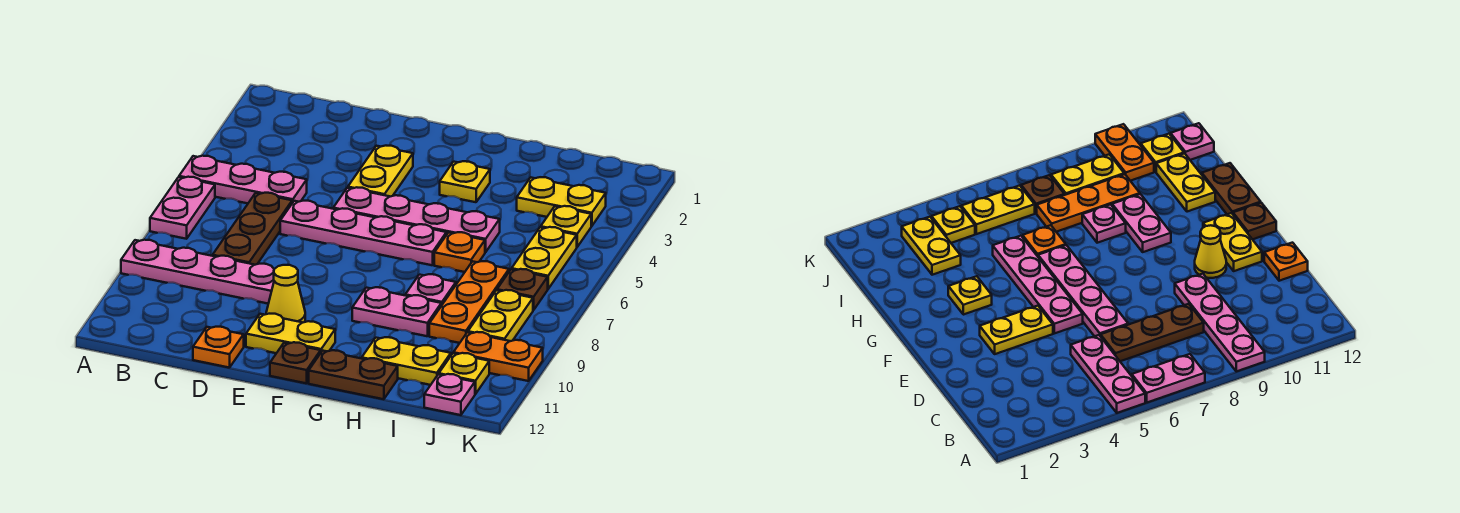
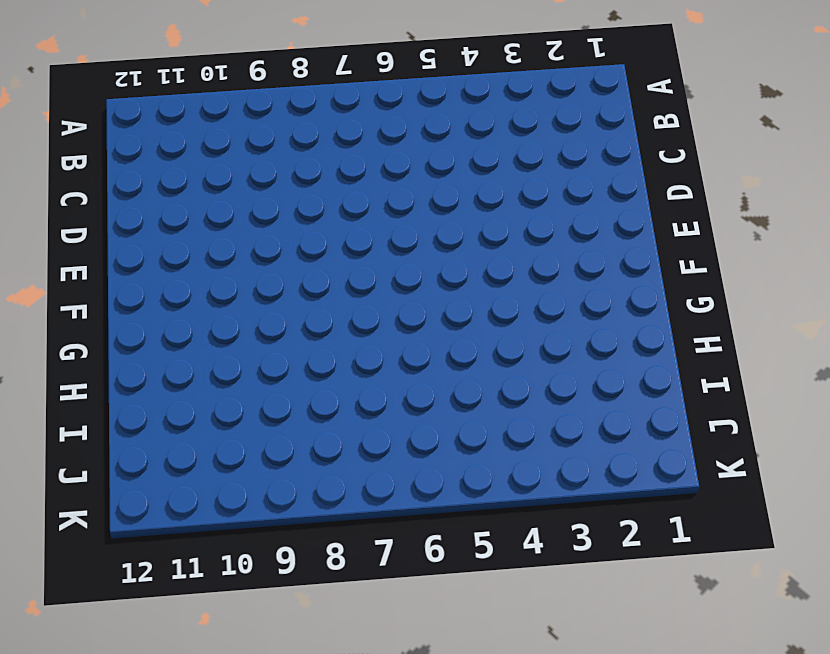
none -> pink 1x3 plate [179,156,307,203]
none -> pink 1x2 plate [150,177,215,239]
none -> pink 1x4 plate [121,240,274,304]

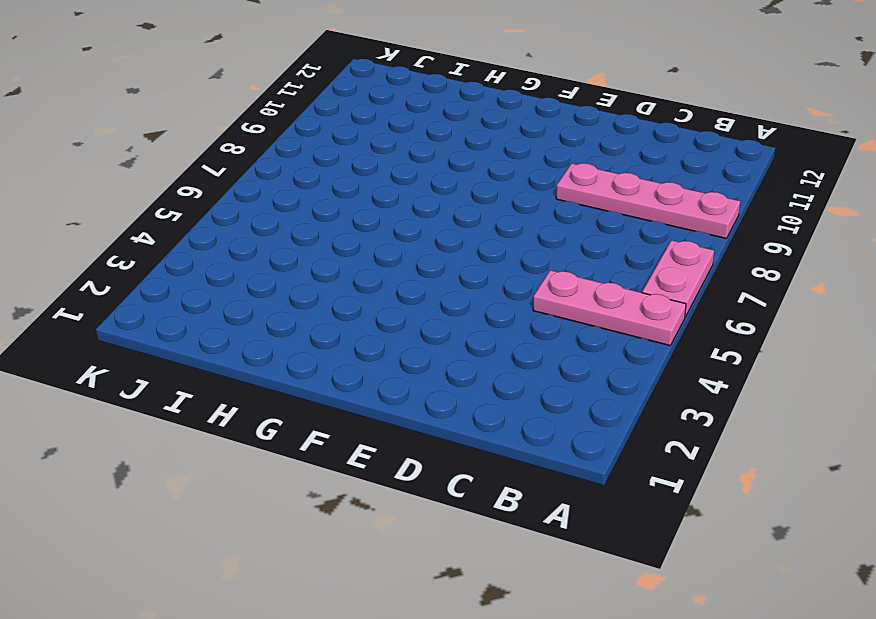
none -> brown 1x3 plate [213,193,292,265]
none -> pink 1x4 plate [280,201,446,265]
none -> orange 1x1 plate [193,327,244,368]

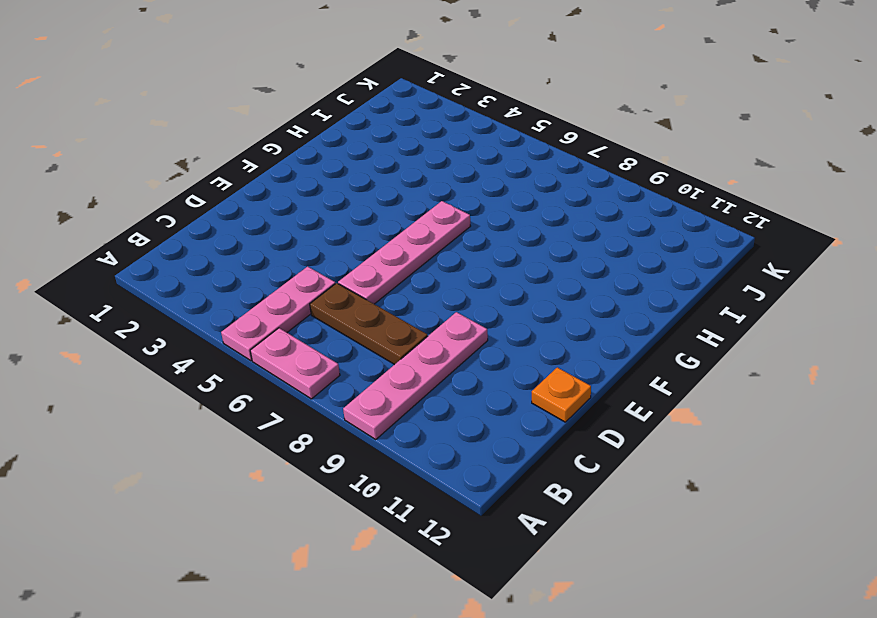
none -> yellow 1x2 plate [348,146,413,197]
none -> pink 1x4 plate [333,187,500,252]
none -> yellow 1x1 cone [266,265,305,323]

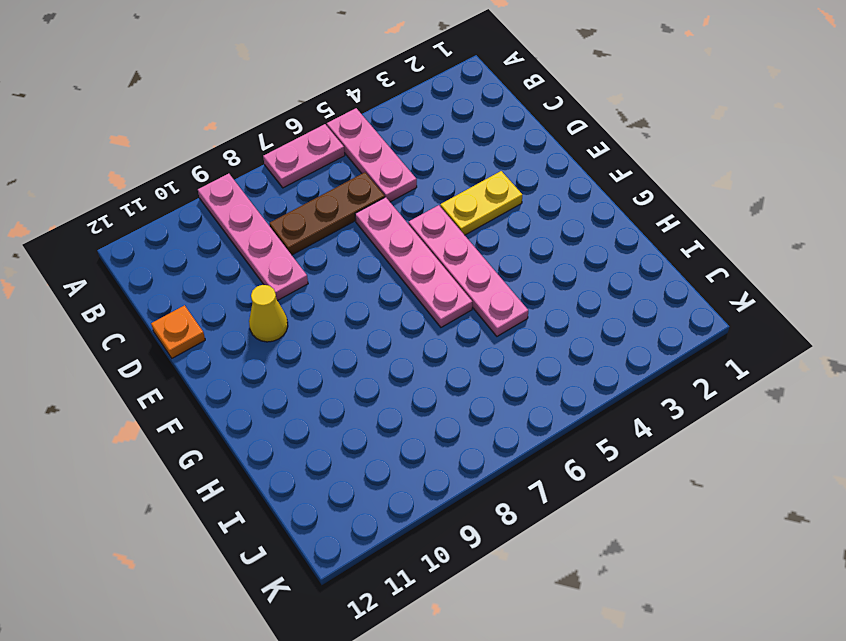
none -> yellow 1x2 plate [246,314,335,353]
none -> brown 1x1 plate [270,342,321,383]
none -> yellow 1x1 plate [440,161,490,202]

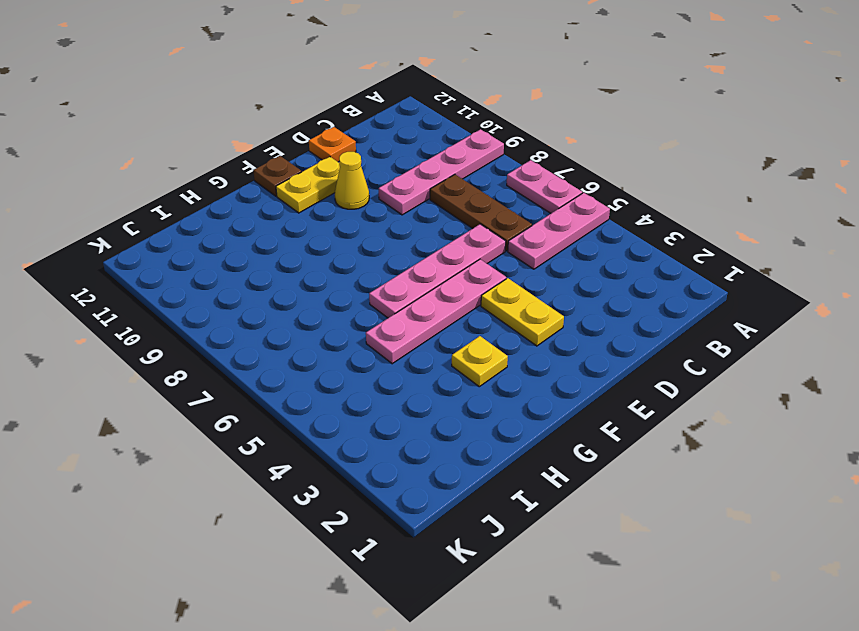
none -> pink 1x2 plate [352,287,441,336]
none -> brown 1x2 plate [309,350,398,399]
none -> orange 1x1 plate [434,232,485,272]

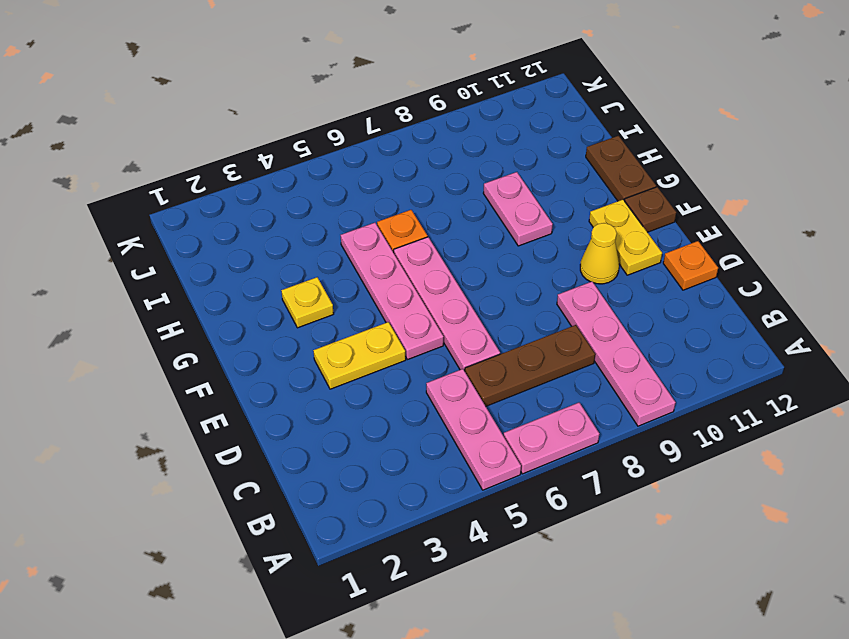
none -> pink 1x1 plate [405,274,456,306]
none -> yellow 1x2 plate [362,337,451,385]
none -> yellow 1x2 plate [517,177,606,226]

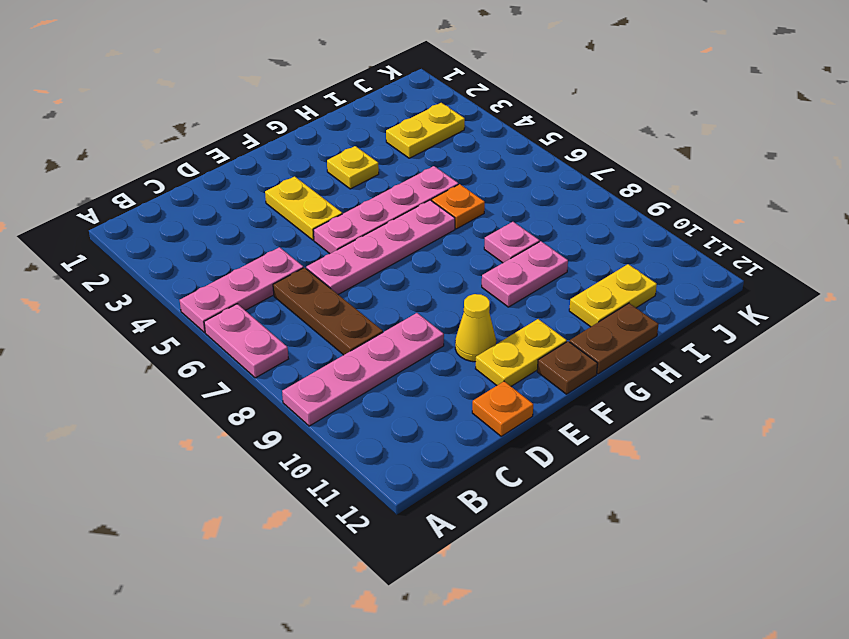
none -> orange 1x3 plate [429,261,509,343]
none -> yellow 1x1 plate [541,206,591,247]
none -> yellow 1x2 plate [512,227,577,289]

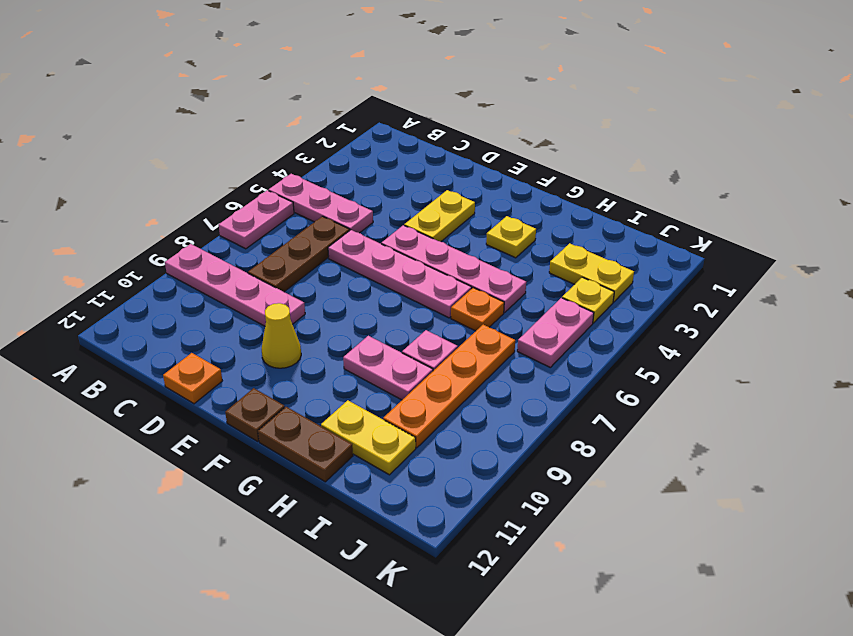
orange 1x4 plate [383,325,515,448] -> orange 1x3 plate [429,261,509,343]
pink 1x2 plate [517,298,594,367] -> yellow 1x2 plate [512,227,577,289]
none -> yellow 1x2 plate [246,314,335,353]
none -> brown 1x1 plate [497,269,548,310]
none -> yellow 1x2 plate [468,290,533,341]

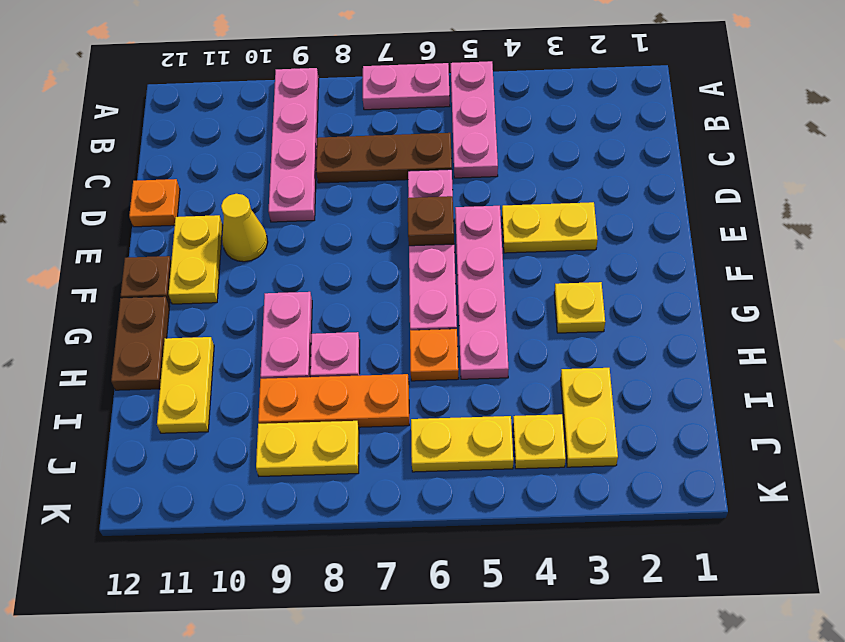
brown 1x1 plate [408,196,454,246] -> brown 1x1 plate moved to [497,269,548,310]
none -> orange 1x2 plate [453,332,543,381]
none -> yellow 1x1 plate [439,353,489,394]
none -> pink 1x1 plate [424,374,475,415]

